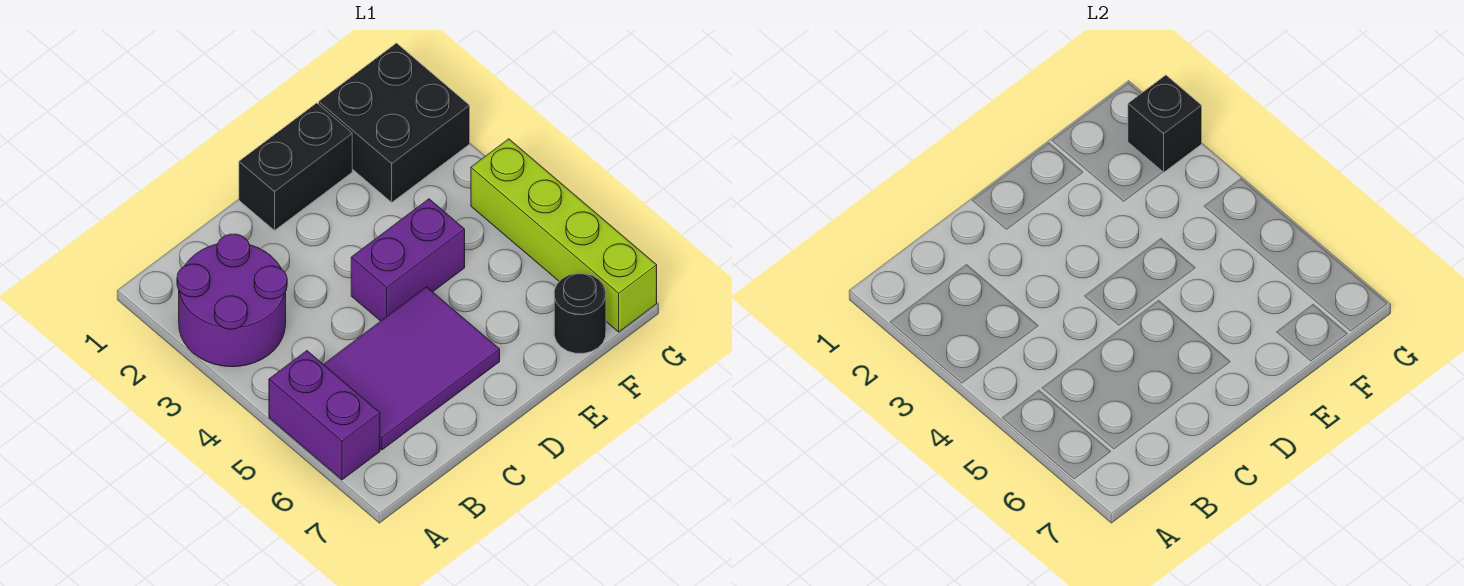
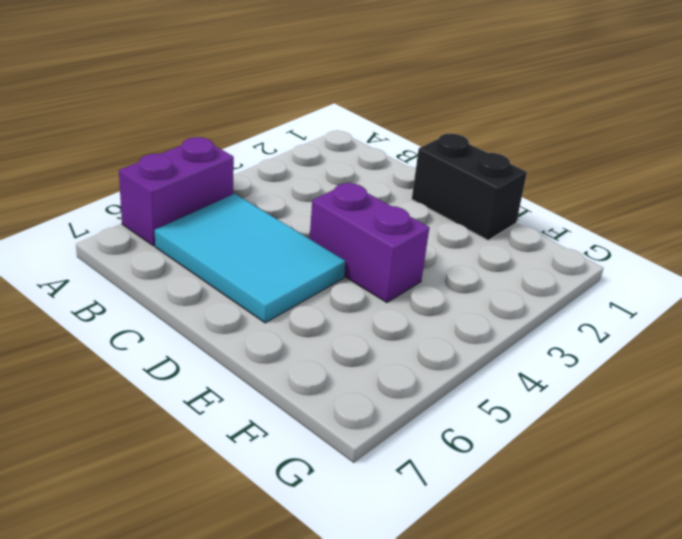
cyan 2x3 tile [155,194,345,323] -> purple 2x3 tile [324,287,500,450]
none -> purple 2x2 round brick [177,234,287,367]
none -> black 2x2 brick [319,43,470,202]

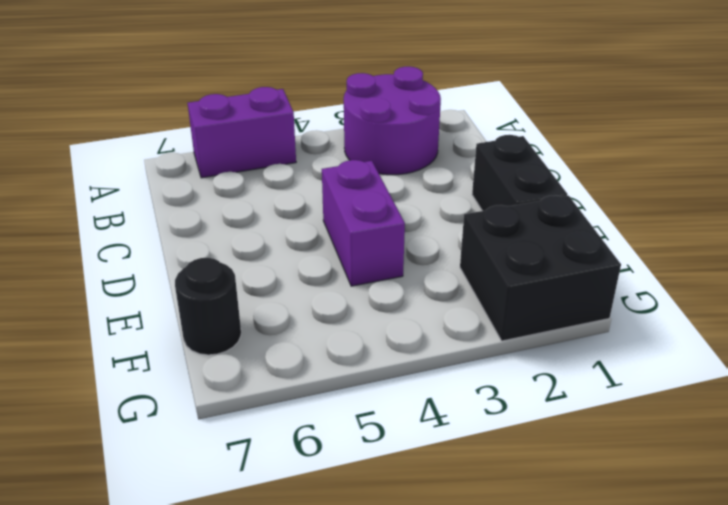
none -> purple 2x3 tile [324,287,500,450]
none -> lime 1x4 brick [471,139,657,332]

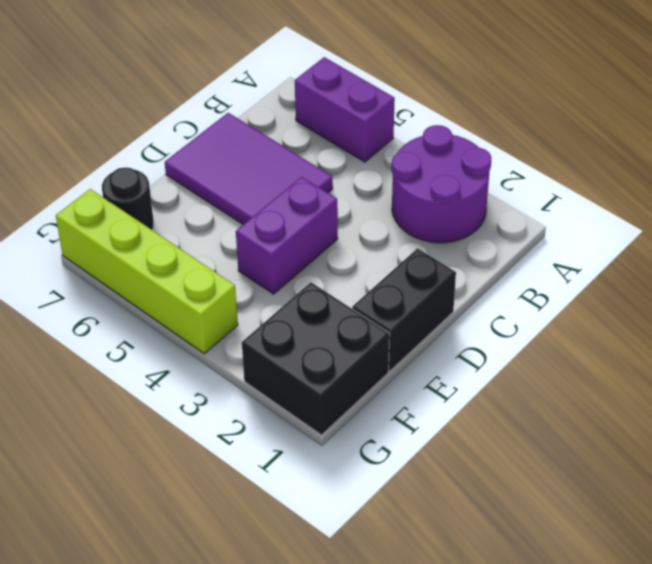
purple 2x3 tile [165,113,333,224] -> purple 2x3 tile turned to [324,287,500,450]
none -> black 1x1 brick [1128,75,1202,172]

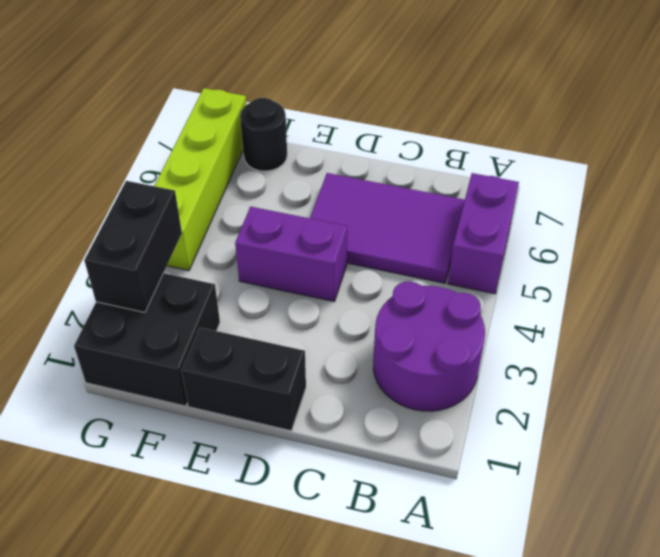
black 1x2 brick [84,181,182,312] -> black 1x1 brick [1128,75,1202,172]

